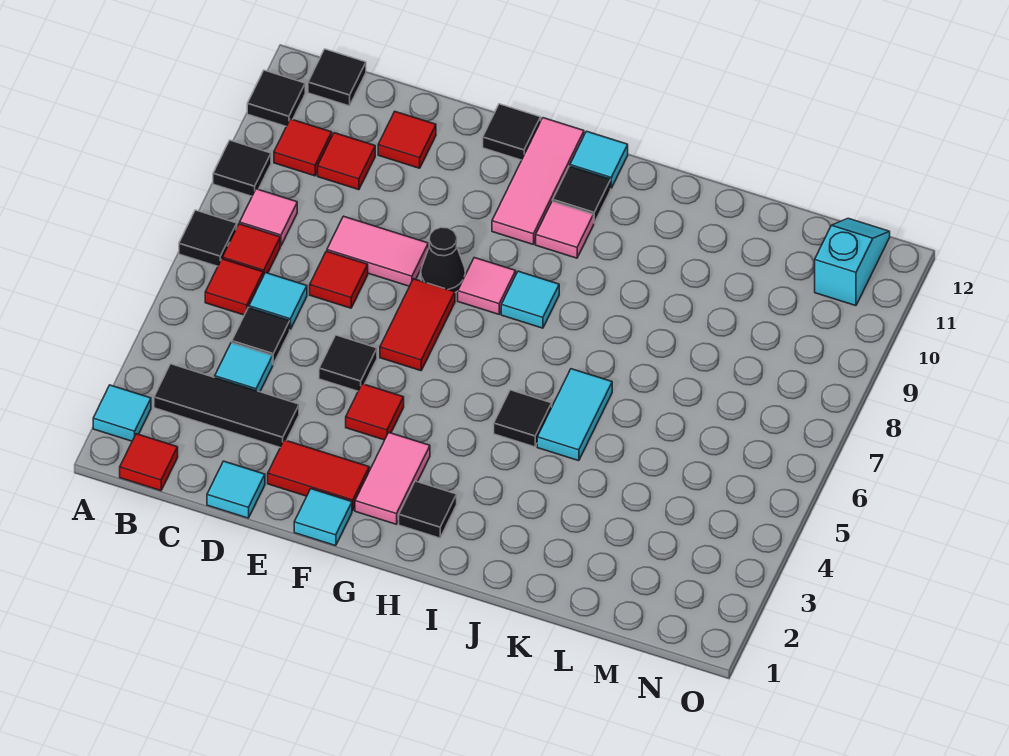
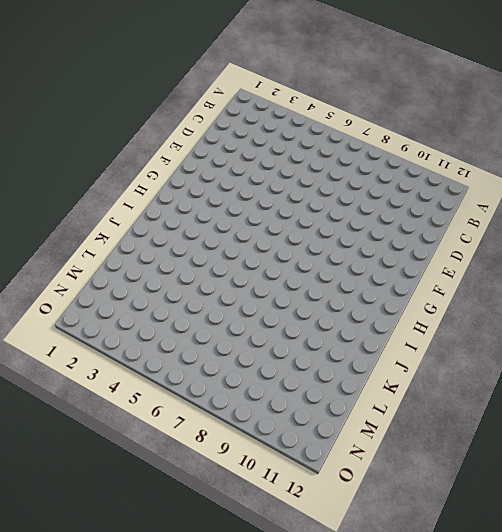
none -> cyan 1x1 tile [93,385,151,441]
none -> black 1x1 tile [179,210,237,266]
none -> black 1x1 tile [213,140,271,196]
none -> black 1x1 tile [247,70,305,126]

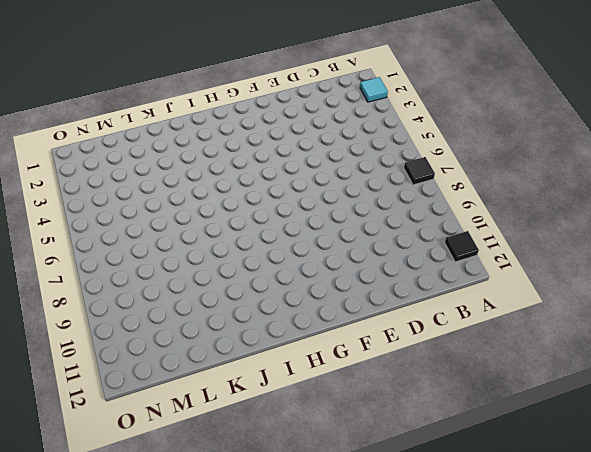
none -> black 1x1 tile [213,140,271,196]
none -> red 1x1 tile [120,434,178,491]
none -> black 1x3 tile [154,364,299,447]
none -> red 1x1 tile [205,259,263,315]

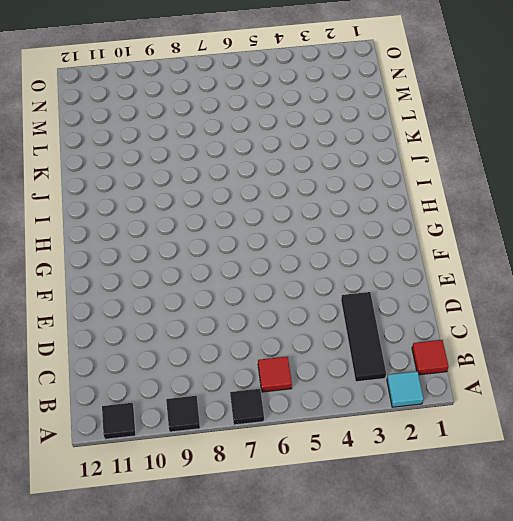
none -> red 1x1 tile [223,224,280,276]
none -> pink 1x1 tile [240,189,297,246]
none -> red 1x1 tile [274,119,332,176]
none -> black 1x1 tile [308,49,366,106]

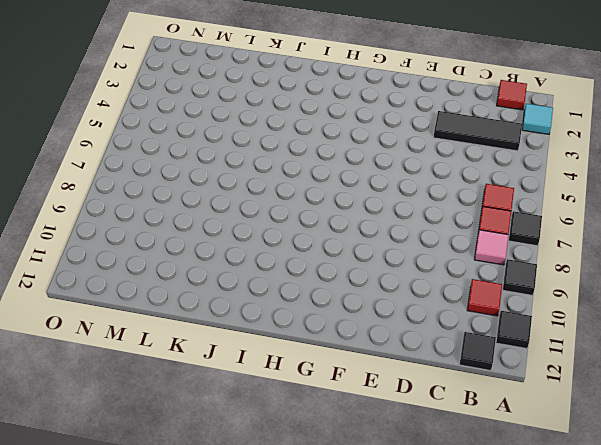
none -> cyan 1x1 tile [215,343,273,392]
none -> black 1x1 tile [232,308,290,364]
none -> cyan 1x1 tile [249,273,307,329]
none -> red 1x1 tile [318,133,375,190]

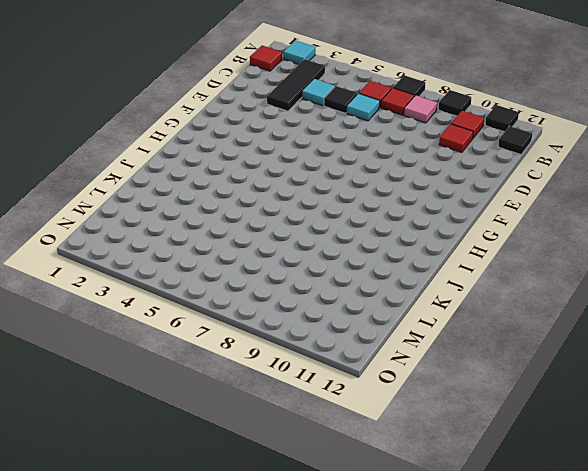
none -> cyan 1x1 tile [207,461,265,518]
none -> red 1x1 tile [310,251,368,308]
none -> pink 1x2 tile [327,216,428,286]
none -> red 1x1 tile [378,112,436,168]

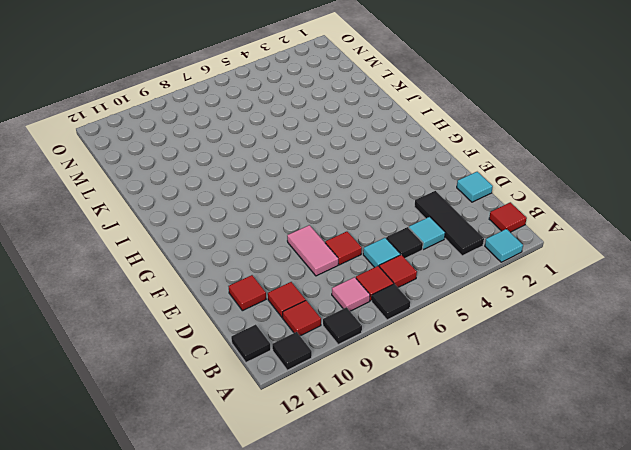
none -> red 1x2 tile [268,440,369,511]
none -> black 1x1 tile [319,335,377,391]
none -> cyan 1x1 tile [294,489,352,546]
none -> red 1x1 tile [346,384,404,440]

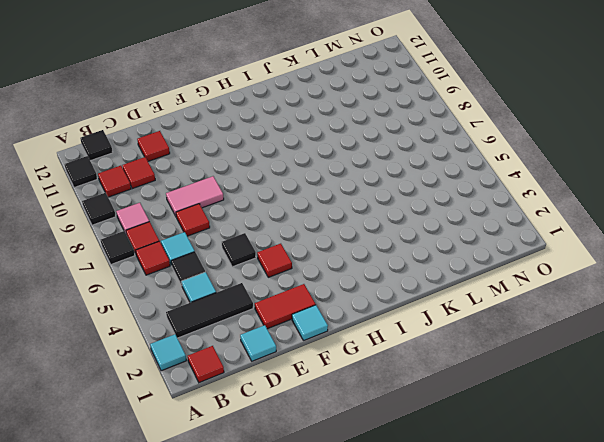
none -> red 1x2 tile [380,279,455,371]
none -> black 1x1 cone [421,227,465,293]
none -> black 1x1 tile [483,104,541,160]
none -> pink 1x2 tile [355,433,430,524]

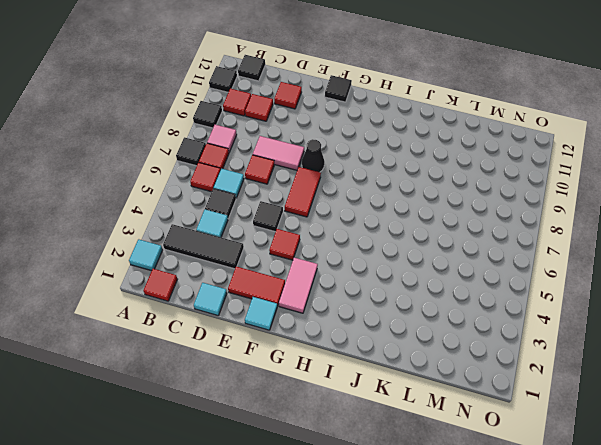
none -> pink 1x1 tile [458,258,516,314]
none -> pink 1x3 tile [492,118,584,245]
none -> black 1x1 tile [399,481,457,538]
none -> cyan 1x1 tile [501,271,559,328]

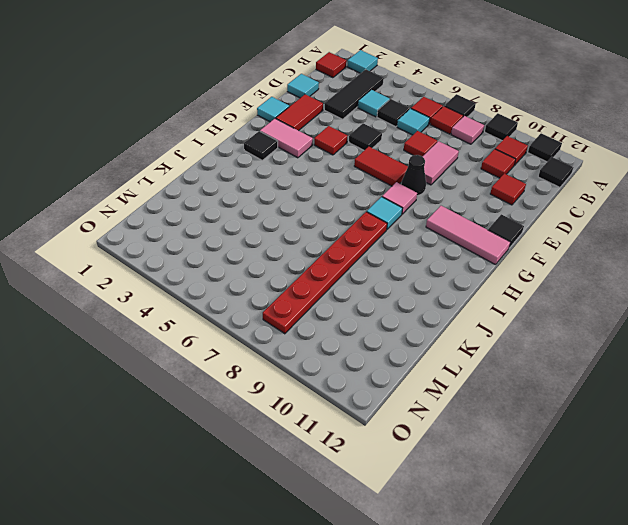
red 1x6 plate [263,212,387,334] -> none
none -> pink 1x1 tile [536,201,594,258]
none -> black 1x1 tile [553,166,611,223]
none -> cyan 1x1 tile [570,131,628,188]
none -> black 1x1 tile [494,390,552,447]

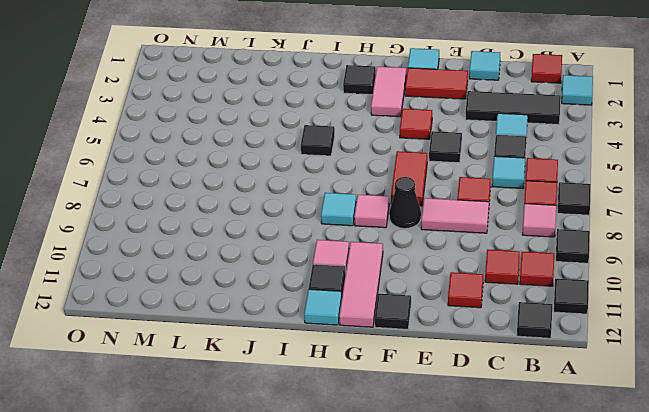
none -> cyan 1x2 tile [537,369,612,461]
none -> cyan 1x2 slope [815,218,890,306]

